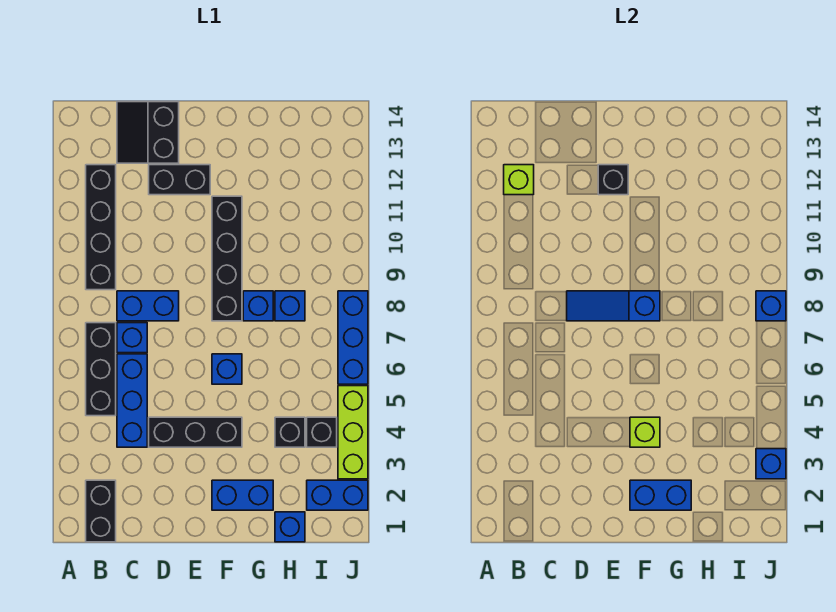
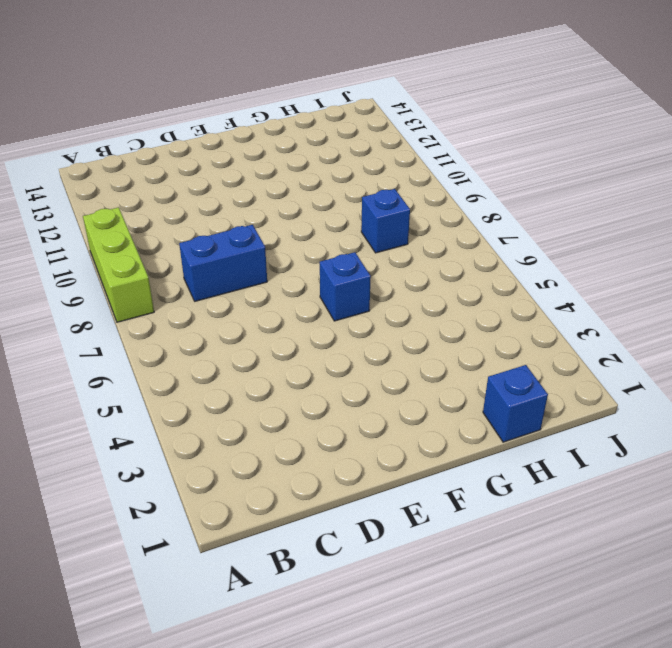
lime 1x3 brick [83,207,154,322] -> lime 1x3 brick moved to [338,386,368,479]
none -> black 1x2 brick [86,480,116,542]
none -> black 1x3 brick [86,323,116,416]
none -> black 1x4 brick [86,165,116,290]

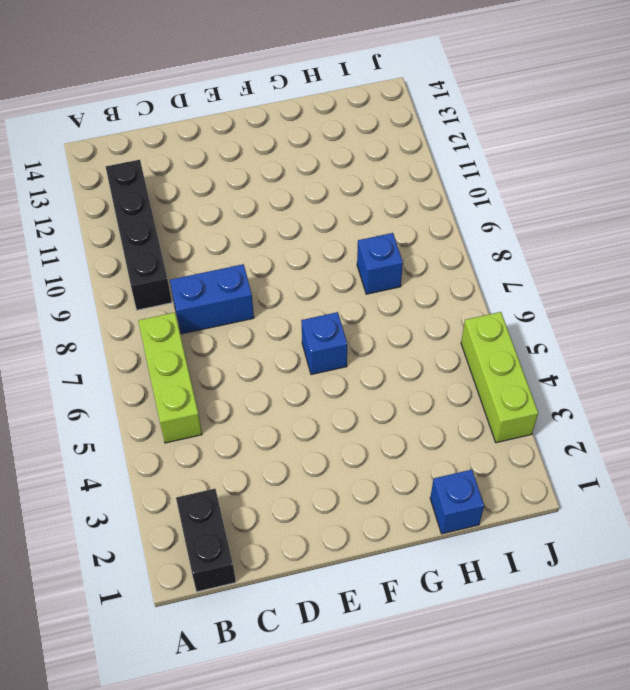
lime 1x3 brick [138,313,202,443] -> black 1x3 brick [86,323,116,416]
none -> blue 1x3 brick [117,354,147,447]
none -> blue 1x1 brick [117,323,147,353]
none -> black 2x2 slope [117,102,179,163]

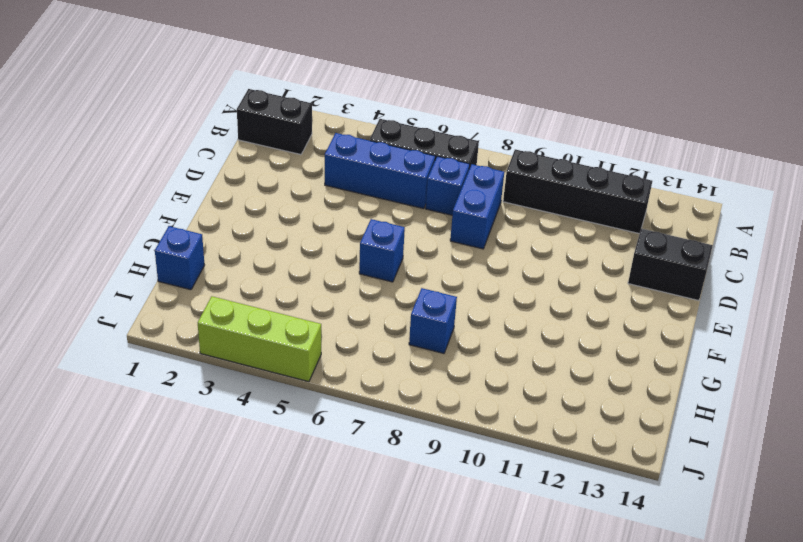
none -> black 1x3 brick [149,417,242,447]
none -> black 1x2 brick [149,165,210,195]
none -> blue 1x2 brick [212,480,273,510]

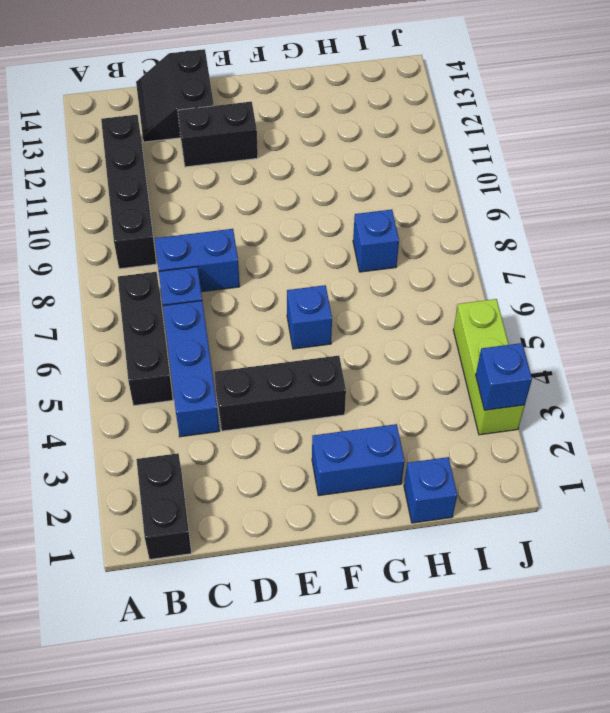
none -> black 1x4 brick [212,196,242,321]
none -> blue 1x1 brick [243,291,273,321]
none -> black 1x1 brick [275,417,305,447]

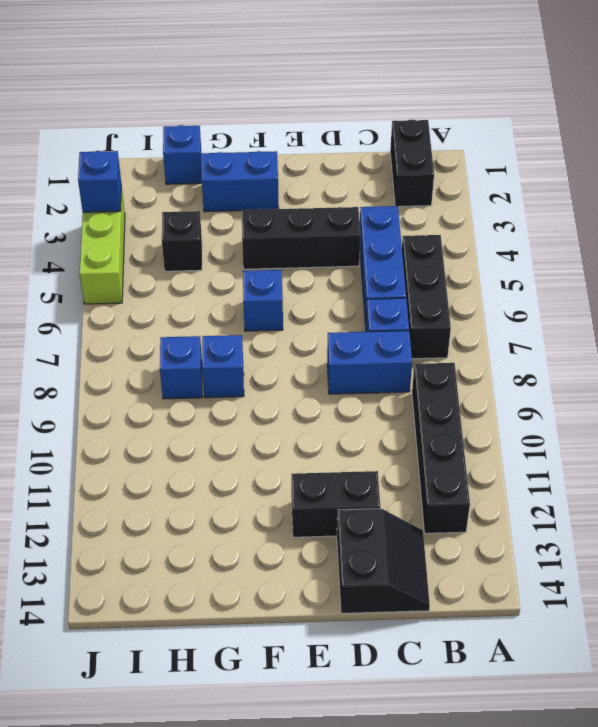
none -> black 1x4 brick [212,196,242,321]
none -> blue 1x2 brick [307,480,368,510]
none -> black 1x1 brick [307,417,337,447]

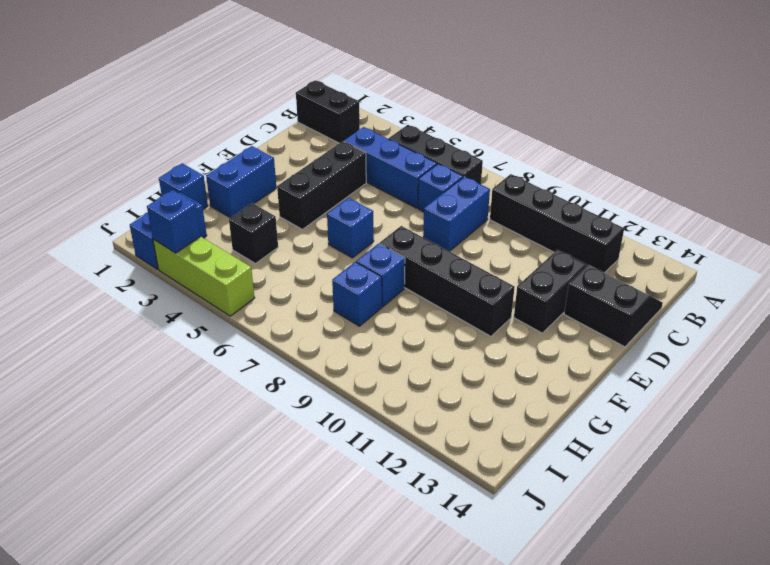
none -> black 1x1 brick [307,417,337,447]
none -> blue 1x3 brick [338,291,368,384]
none -> lime 1x1 brick [504,165,534,195]

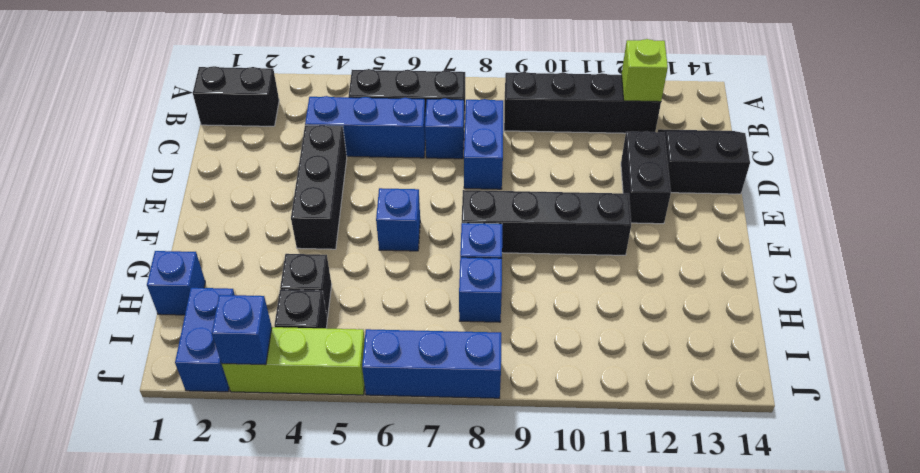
none -> blue 1x2 brick [212,480,273,510]
none -> blue 1x3 slope [567,291,660,321]
none -> black 1x1 brick [598,165,628,195]

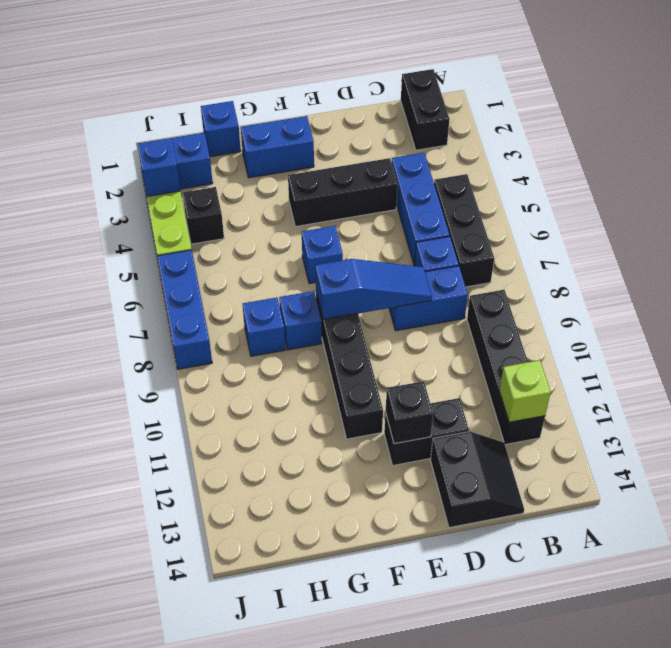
none -> black 1x1 brick [275,417,305,447]
none -> blue 1x2 brick [630,480,691,510]
none -> lime 1x1 brick [630,417,660,447]

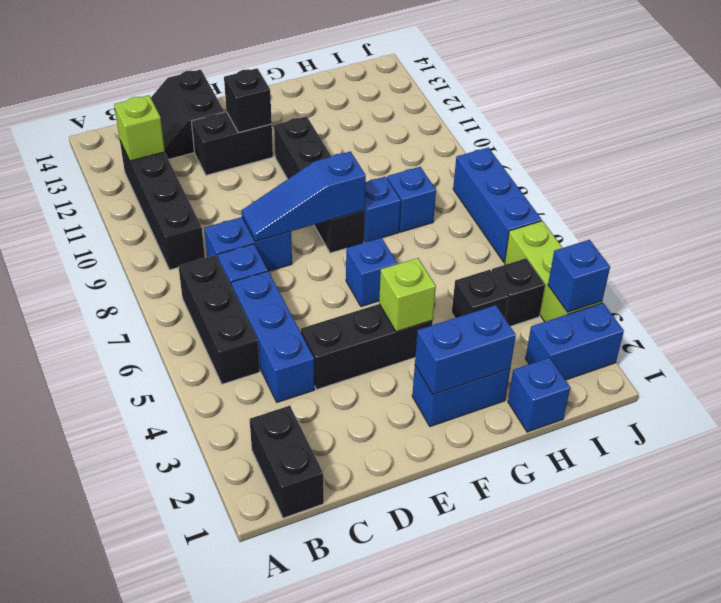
none -> blue 1x1 brick [756,291,786,321]

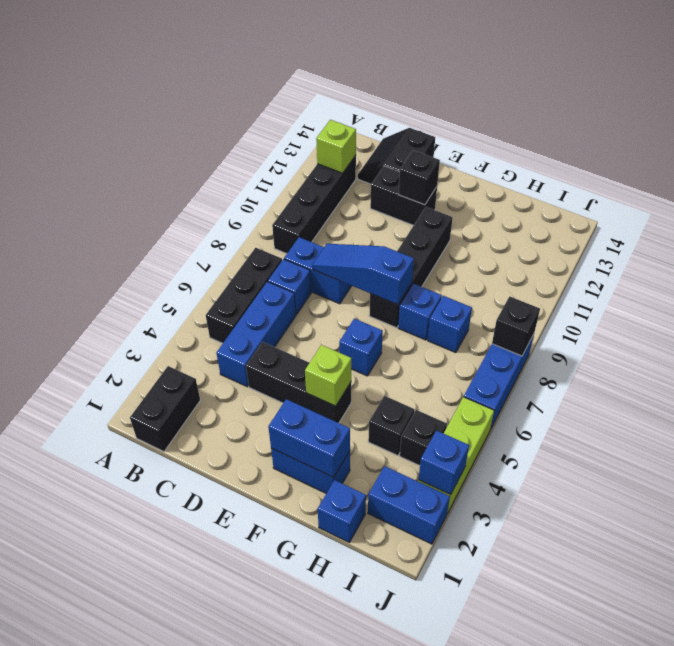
black 1x1 brick [492,296,540,356] -> blue 1x1 brick [756,291,786,321]

